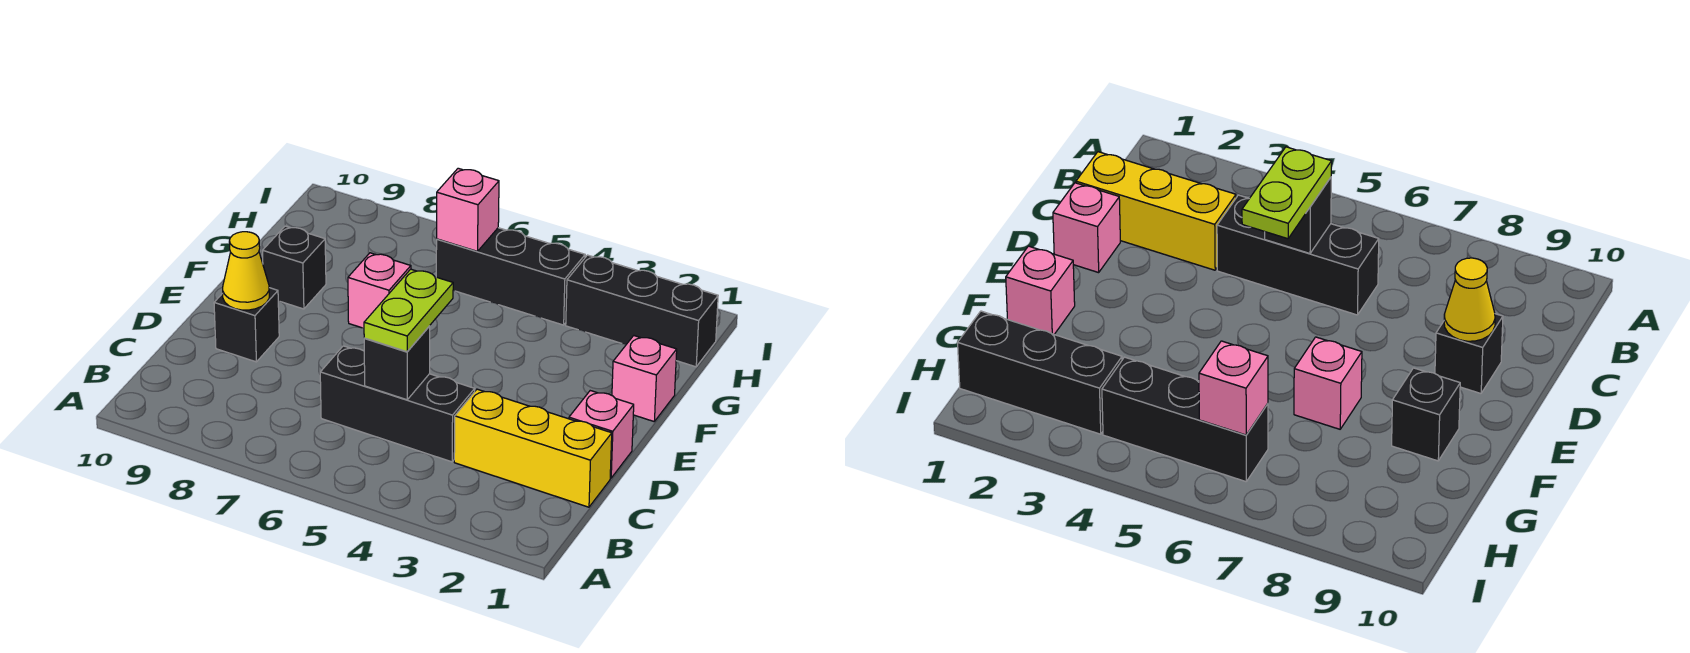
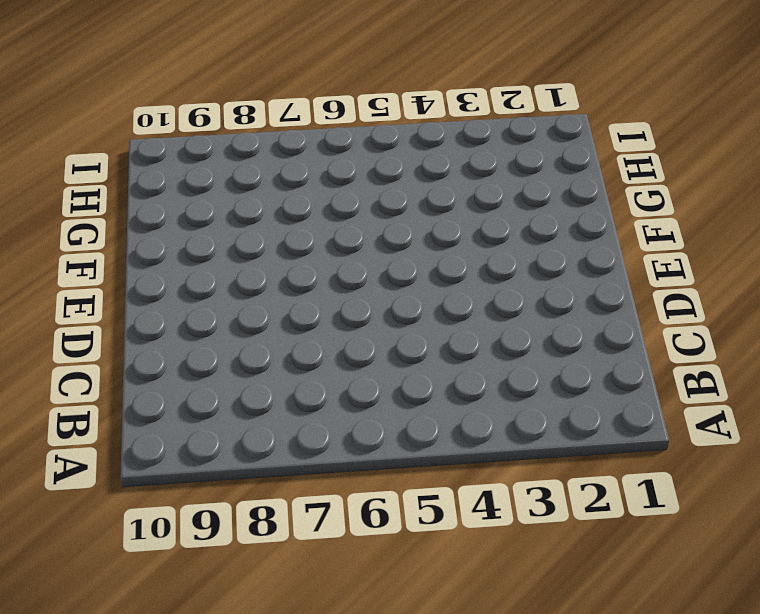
none -> yellow 1x3 brick [454,389,612,507]
none -> black 1x3 brick [320,346,475,462]
none -> pink 1x1 brick [569,391,634,478]

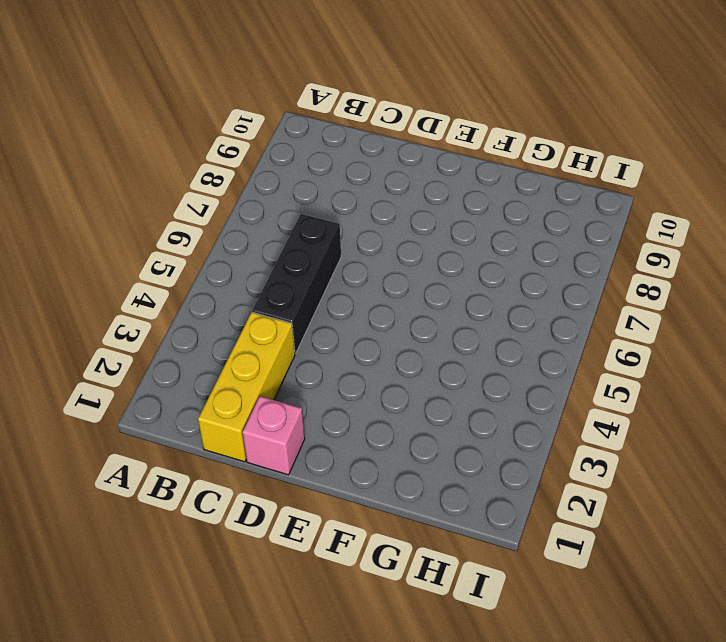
none -> black 1x1 brick [214,288,279,362]
none -> pink 1x1 brick [612,336,677,421]
none -> pink 1x1 brick [348,253,411,328]

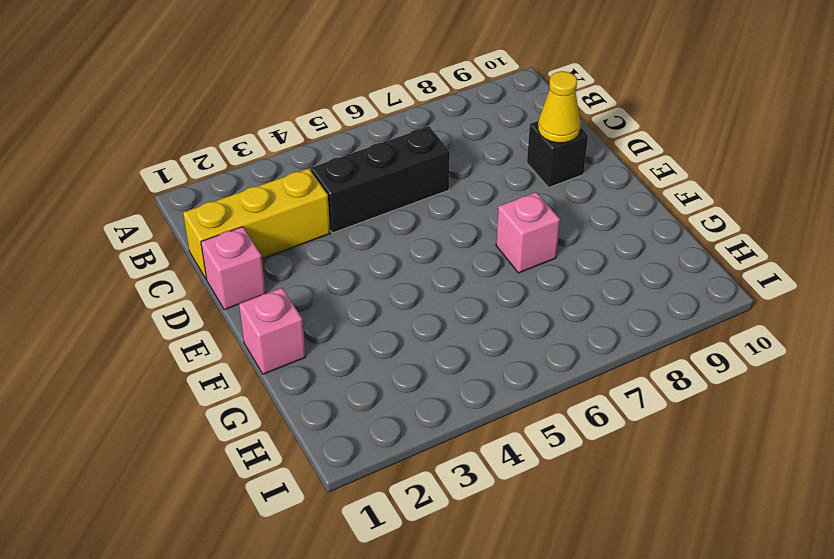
none -> black 1x1 brick [262,226,326,309]
none -> black 1x3 brick [566,255,718,367]
none -> black 1x3 brick [436,228,585,325]

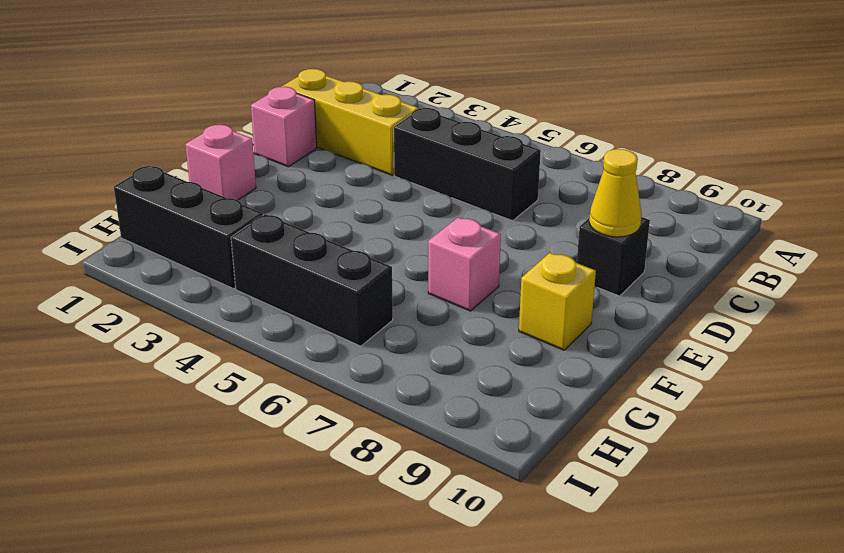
yellow 1x1 brick [519,253,596,350] -> black 1x1 brick [262,226,326,309]
none -> black 1x1 brick [364,326,430,400]
none -> pink 1x1 brick [437,168,499,251]
none -> lime 1x2 plate [364,269,453,352]

